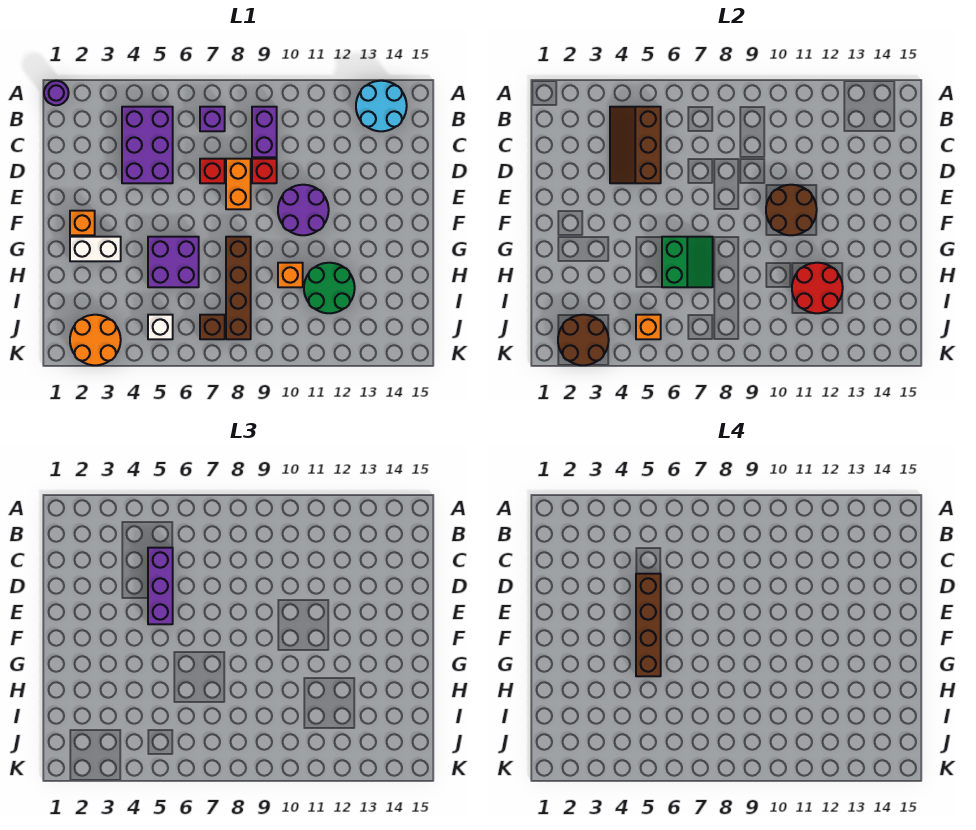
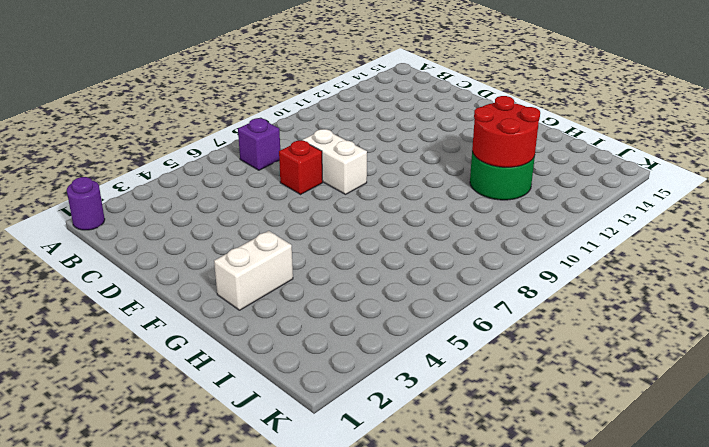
white 1x2 brick [302,129,367,194] -> orange 1x2 brick [226,159,251,209]
none -> cyan 2x2 round brick [356,81,407,131]
none -> purple 2x3 brick [122,107,173,183]
none -> purple 1x2 brick [252,107,277,157]

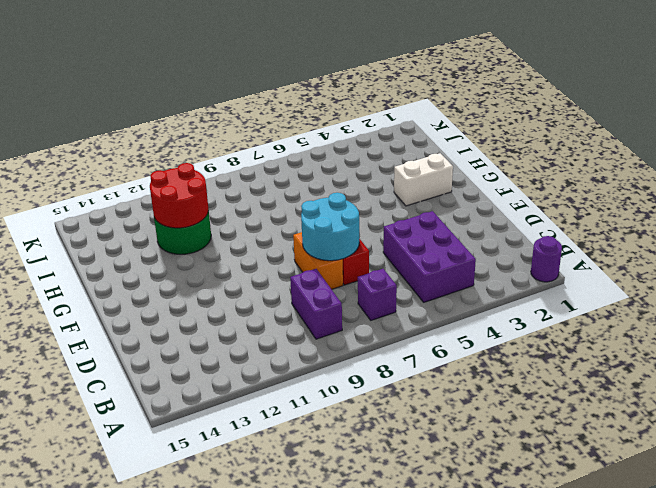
cyan 2x2 round brick [301,193,359,261] -> cyan 2x2 round brick moved to [356,81,407,131]
none -> red 1x1 brick [252,159,277,183]
none -> purple 2x2 round brick [278,185,329,235]
none -> orange 1x1 brick [70,211,95,235]

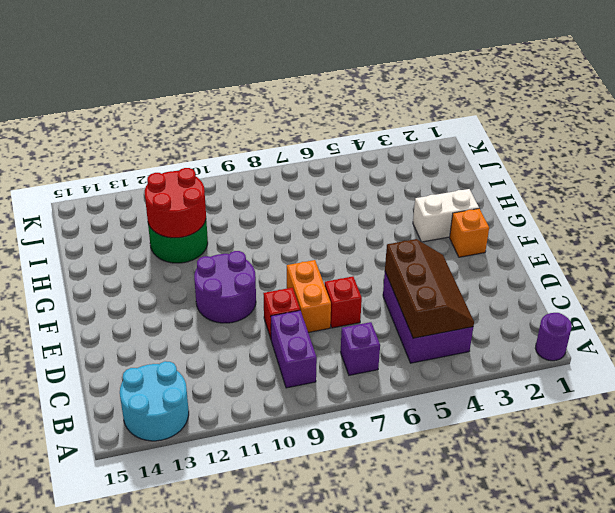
none -> purple 2x2 brick [148,237,199,287]
none -> brown 1x4 brick [226,237,251,339]
none -> orange 1x1 brick [278,263,303,287]

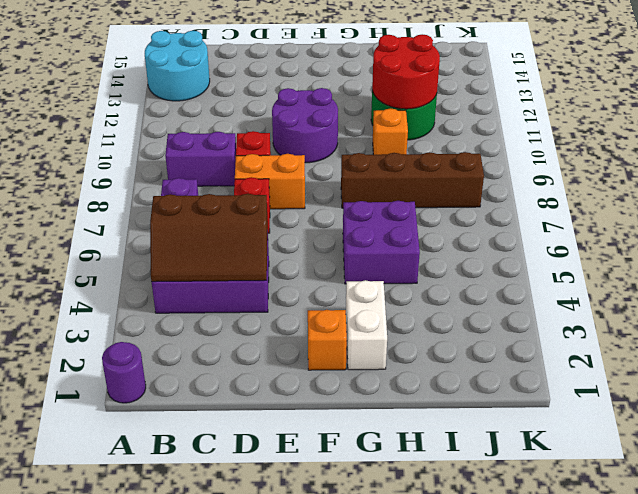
none -> orange 2x2 round brick [70,315,121,365]
none -> white 1x1 brick [148,315,173,339]
none -> brown 1x1 brick [200,315,225,339]

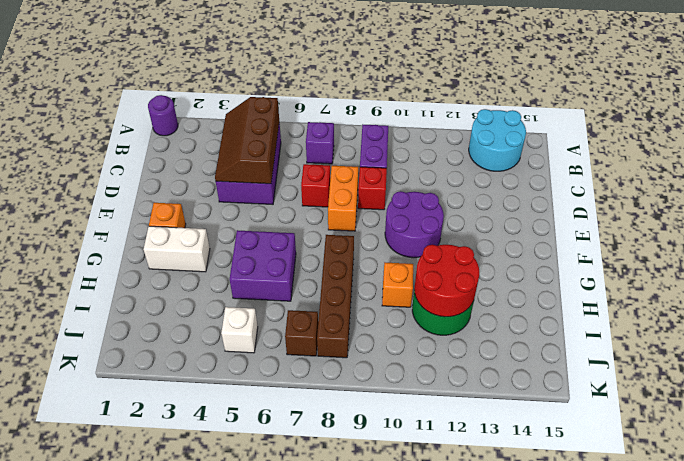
none -> orange 2x2 round brick [70,315,121,365]
none -> brown 2x2 round brick [766,185,817,235]
none -> green 2x2 slope [662,237,713,287]

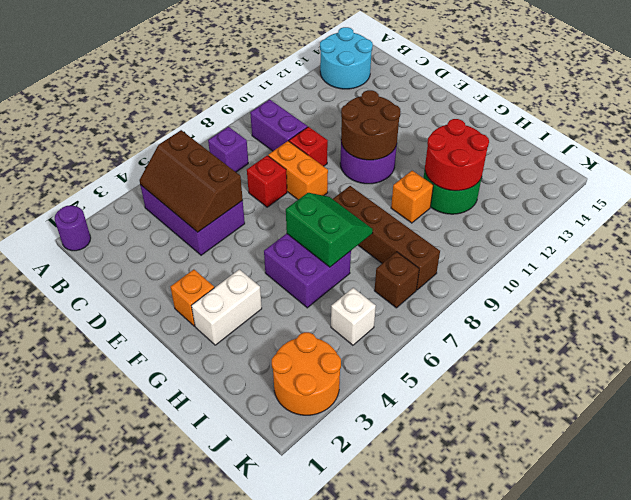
none -> brown 2x2 round brick [558,315,609,365]
none -> orange 1x1 brick [636,315,661,339]
none -> purple 1x3 brick [148,548,173,624]

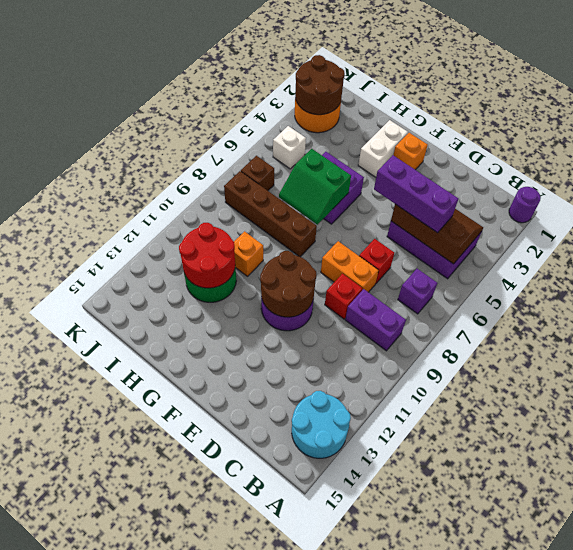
none -> orange 1x1 brick [636,315,661,339]
none -> brown 1x4 brick [636,574,661,676]

